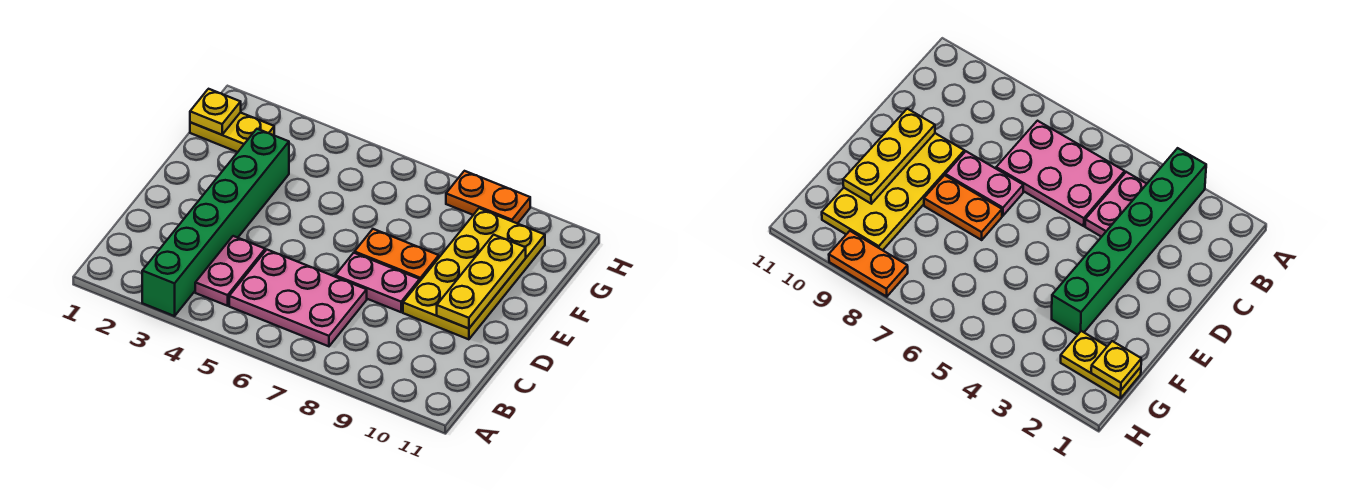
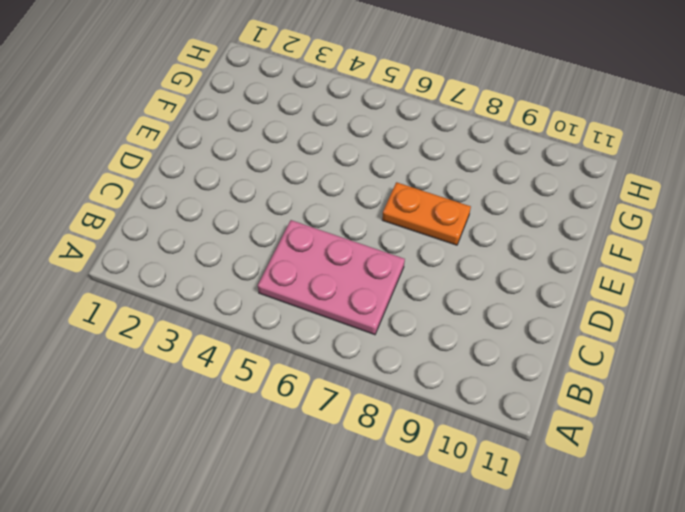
none -> green 1x6 brick [142,129,289,316]
none -> pink 1x2 plate [195,236,265,306]

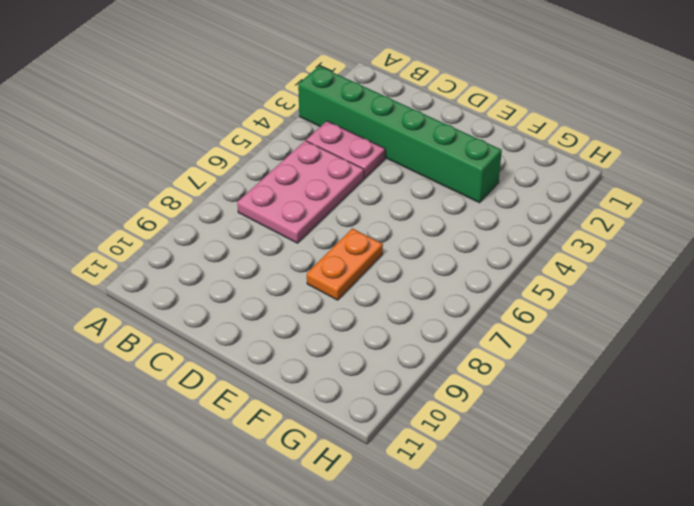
none -> pink 1x2 plate [335,253,420,312]
none -> yellow 2x4 plate [403,208,545,339]

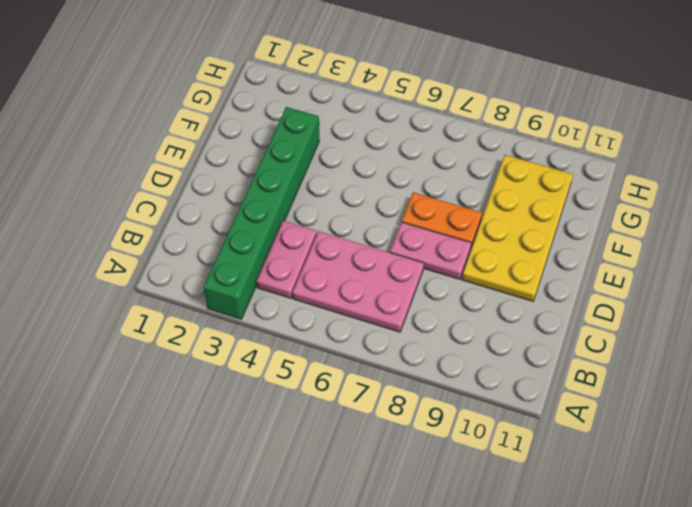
none -> yellow 1x2 plate [190,113,274,152]
none -> orange 1x2 plate [446,171,530,224]

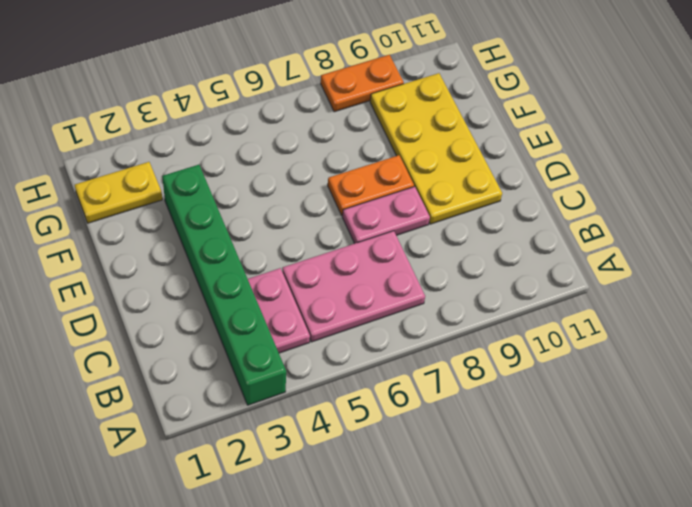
none -> yellow 1x3 plate [437,235,526,329]
none -> yellow 1x1 plate [190,89,241,135]

